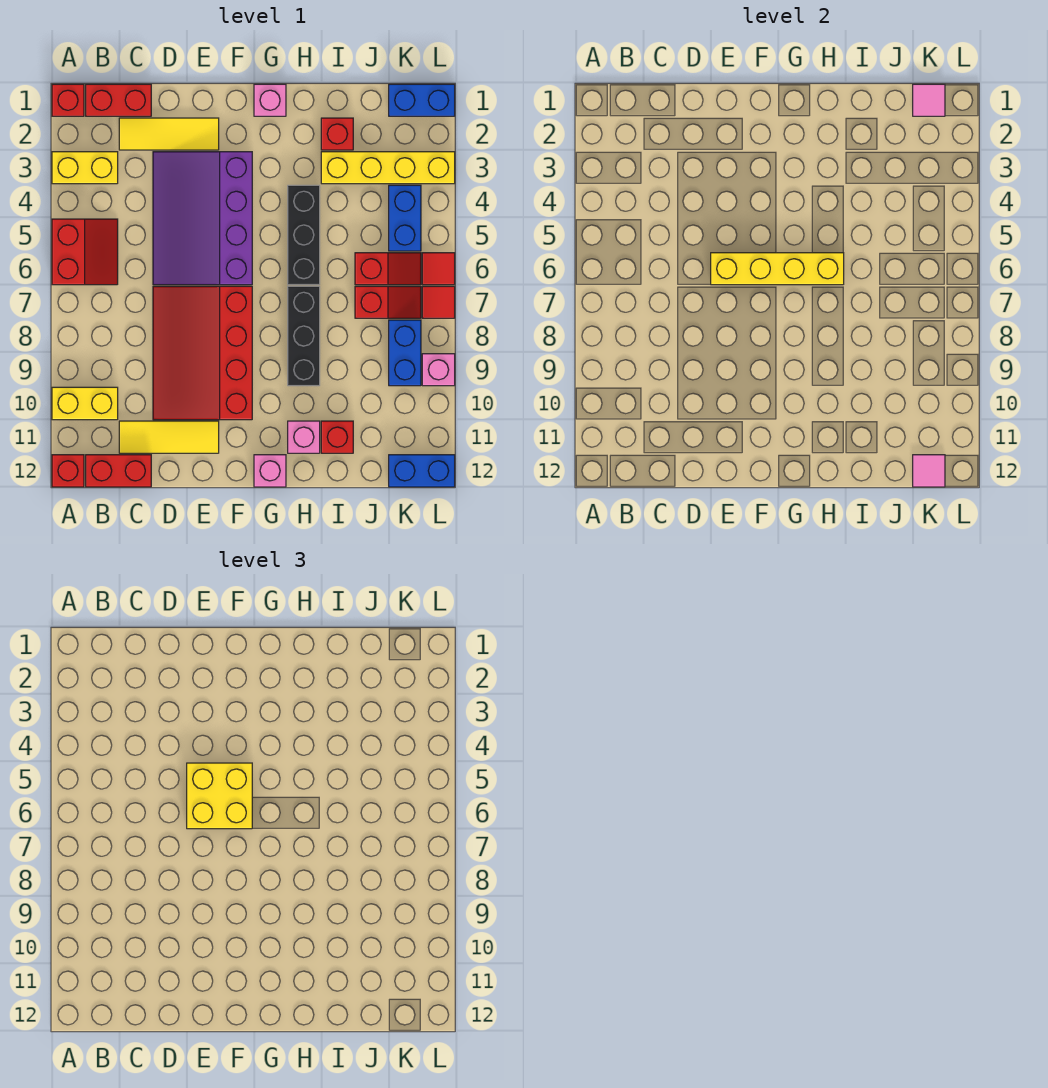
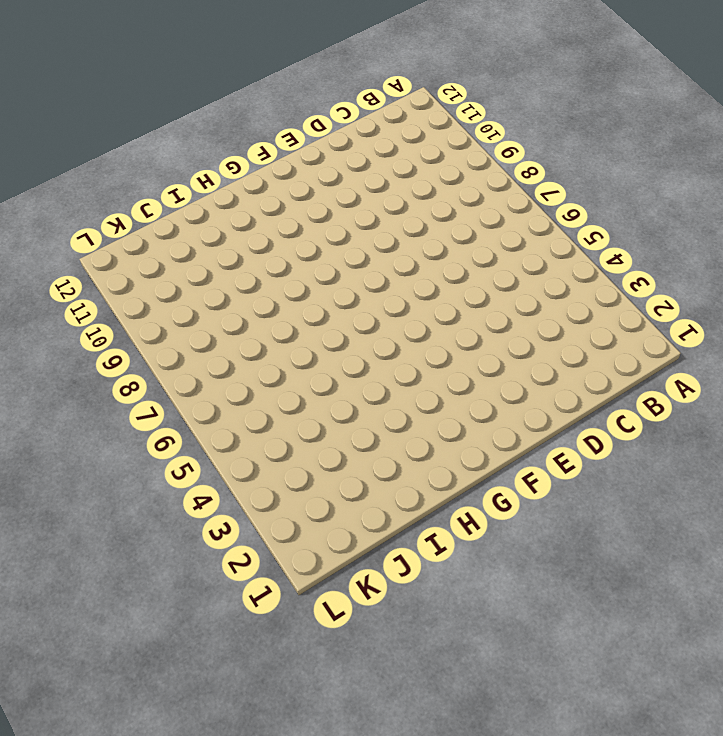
none -> red 1x1 brick [52,84,84,116]
none -> yellow 1x2 brick [52,152,118,184]
none -> red 2x2 slope [52,219,118,285]
none -> yellow 1x2 brick [52,387,118,420]

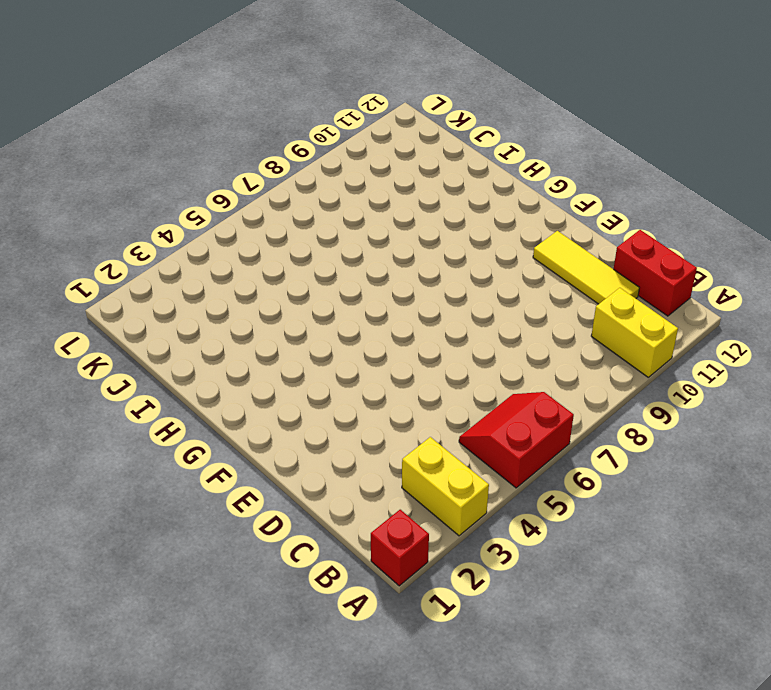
none -> red 1x1 brick [52,455,84,487]
none -> red 1x2 brick [86,84,151,116]
none -> yellow 1x3 tile [119,118,219,150]
none -> purple 3x4 slope [153,152,252,285]

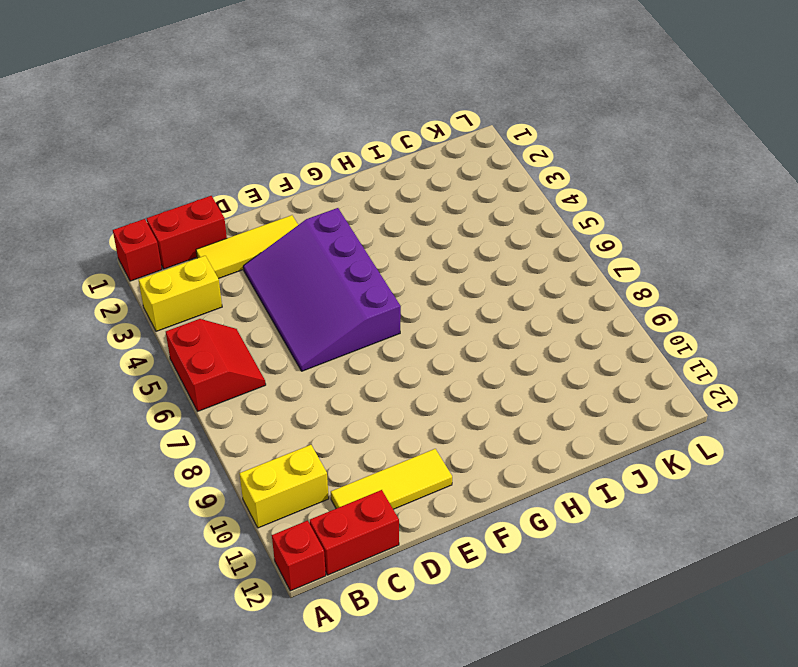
none -> red 3x4 slope [153,286,252,420]
none -> pink 1x1 brick [254,84,286,116]
none -> pink 1x1 brick [254,455,286,487]
none -> black 1x3 brick [288,185,320,285]

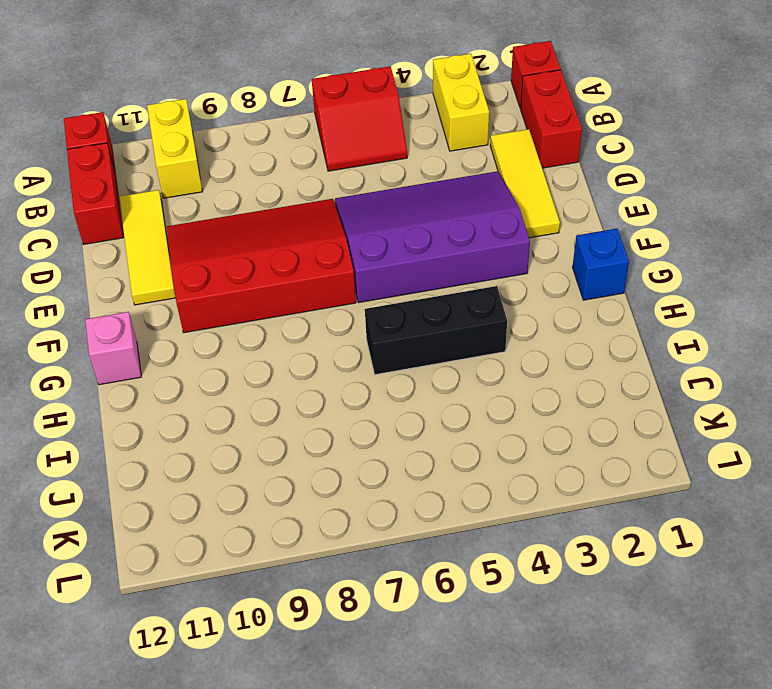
blue 1x1 brick [572,229,629,300] -> pink 1x1 brick [254,84,286,116]
none -> black 1x3 brick [288,286,320,386]
none -> pink 1x1 brick [288,421,320,453]
none -> red 1x1 brick [321,118,353,150]
none -> yellow 1x4 brick [321,152,455,184]

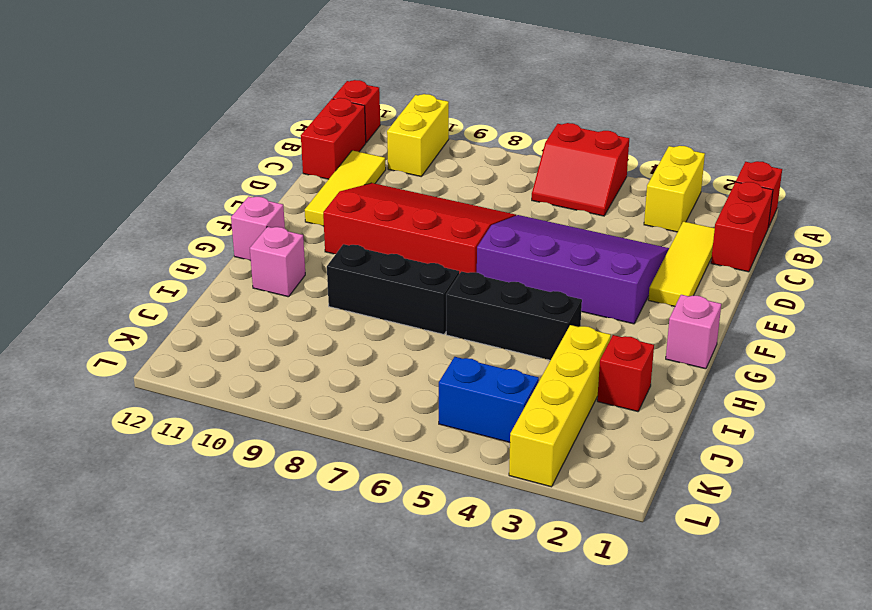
none -> red 1x1 brick [321,421,353,453]
none -> red 1x2 slope [355,253,421,285]
none -> red 1x2 slope [355,286,421,318]
none -> blue 1x2 brick [389,84,455,116]

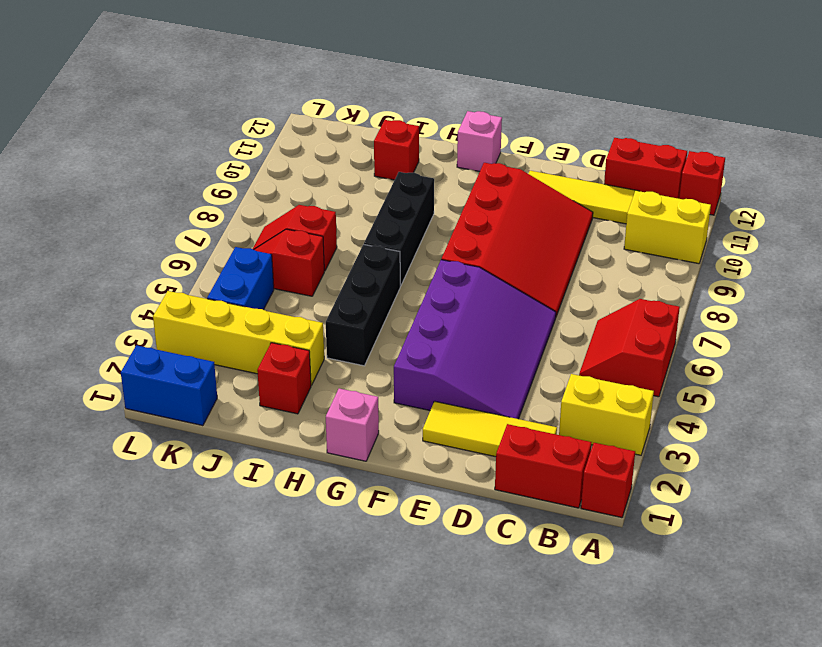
none -> pink 1x1 brick [288,421,320,453]
none -> blue 1x2 brick [389,320,421,386]
none -> blue 1x2 brick [389,455,455,487]
none -> red 1x1 tile [422,253,455,285]

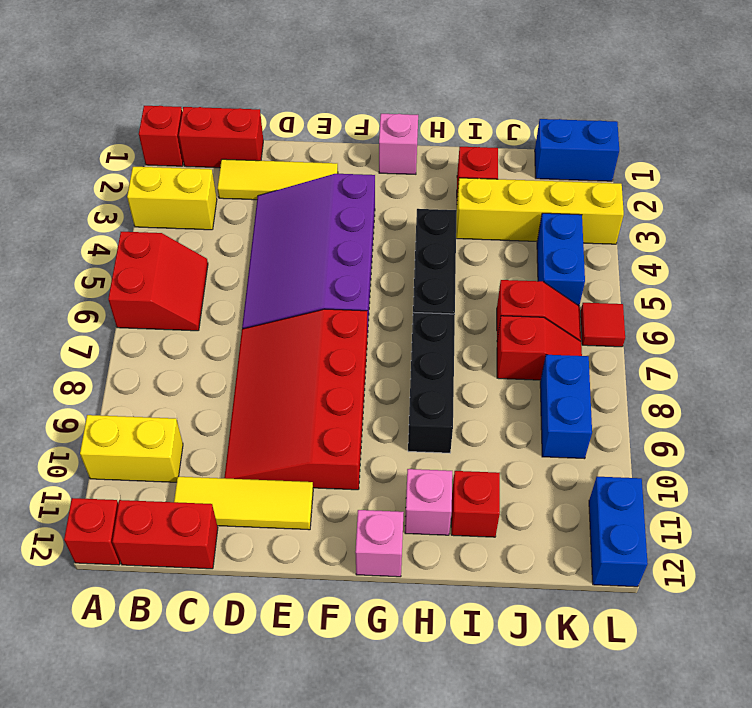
blue 1x2 brick [589,477,648,587] -> blue 1x2 brick turned to [389,455,455,487]
none -> red 1x1 tile [422,286,455,318]
none -> pink 1x1 brick [422,354,455,386]
none -> yellow 1x4 brick [711,253,844,285]
none -> pink 1x1 tile [913,84,945,116]

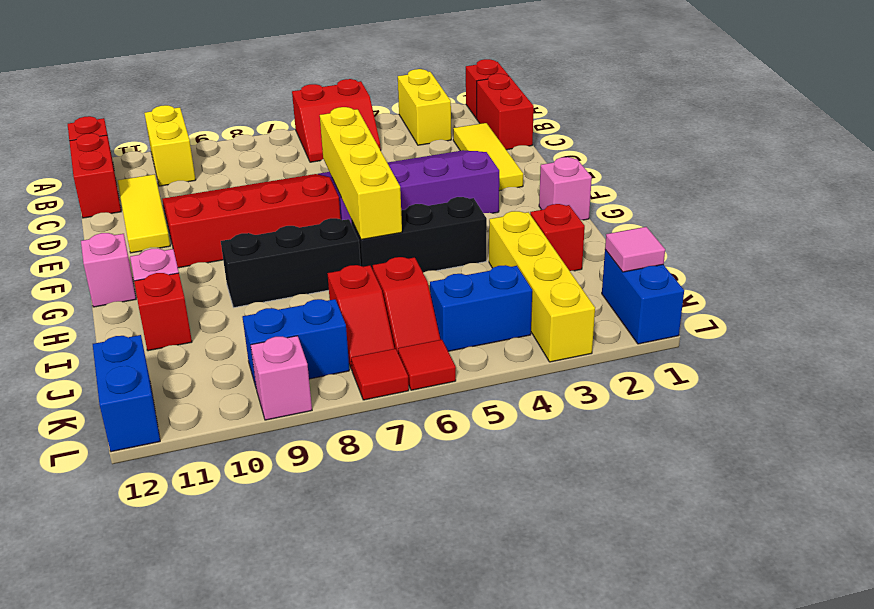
none -> pink 1x1 tile [913,455,945,487]
none -> yellow 2x2 brick [187,763,252,829]

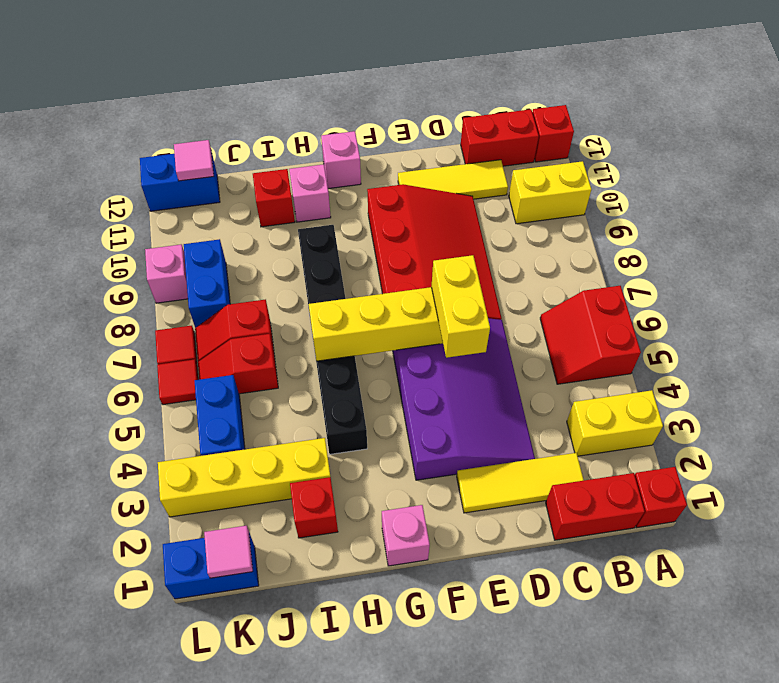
yellow 1x2 brick [432,255,490,358] -> yellow 2x2 brick [187,763,252,829]

